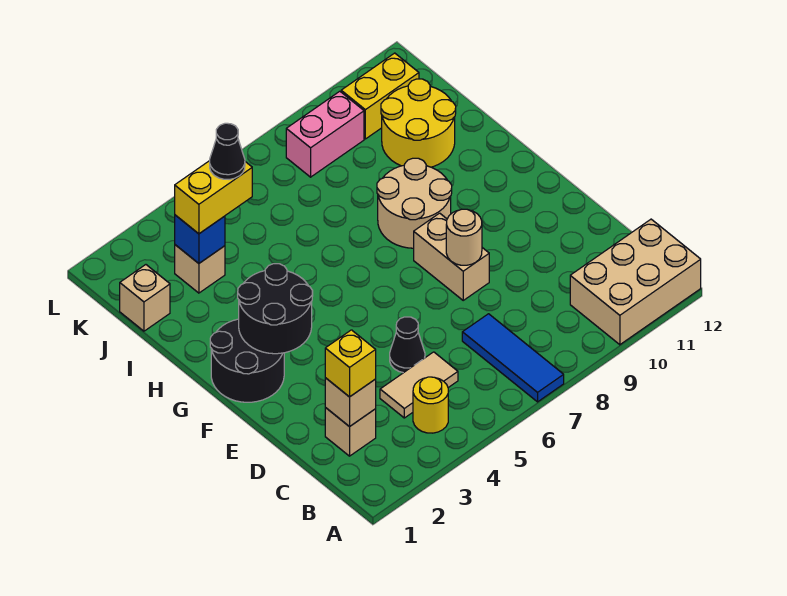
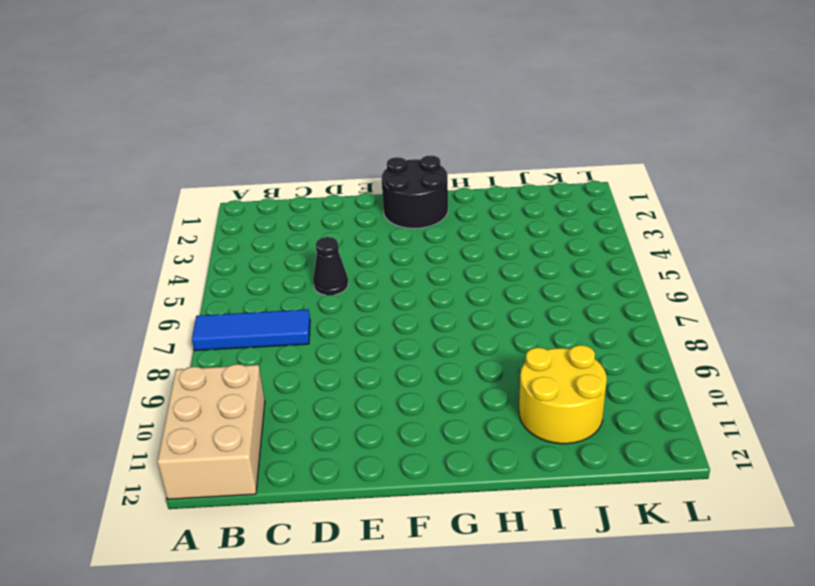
none -> yellow 1x1 round brick [413,377,448,433]
none -> tan 1x1 brick [325,408,376,456]
none -> tan 1x2 tile [380,352,458,418]

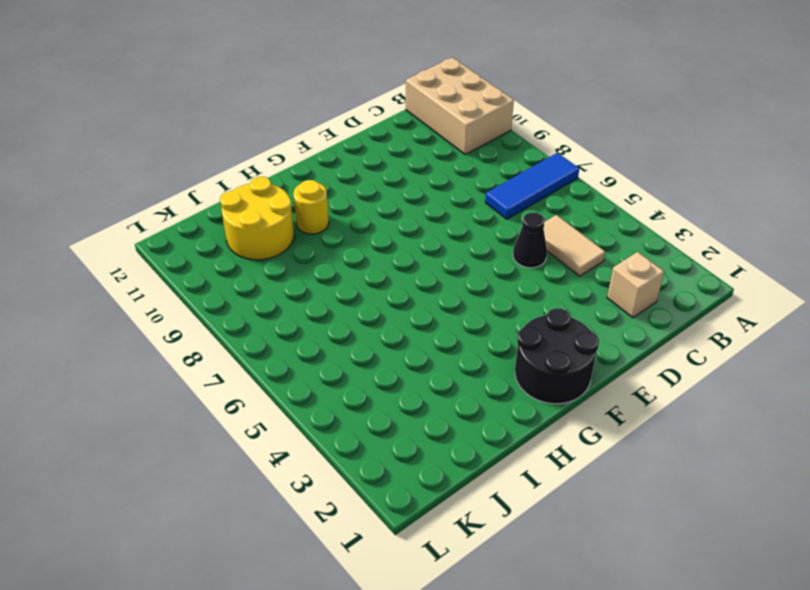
yellow 1x1 round brick [293,180,329,234] -> yellow 1x1 round brick moved to [413,377,448,433]
none -> tan 1x2 brick [414,213,489,300]
none -> tan 2x2 round brick [377,158,452,248]
none -> tan 1x1 brick [120,265,170,331]

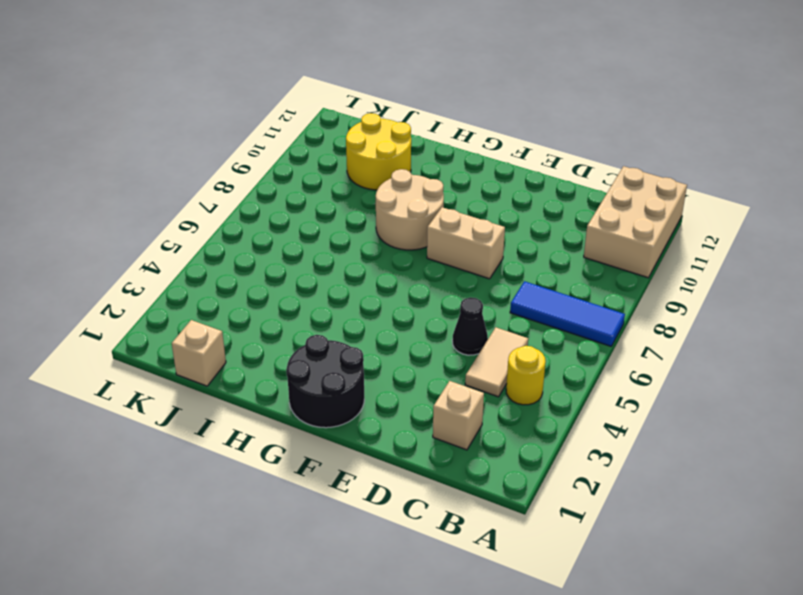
none -> tan 1x1 brick [175,245,225,293]
none -> pink 1x2 brick [286,91,364,177]
none -> yellow 1x2 brick [341,53,419,139]

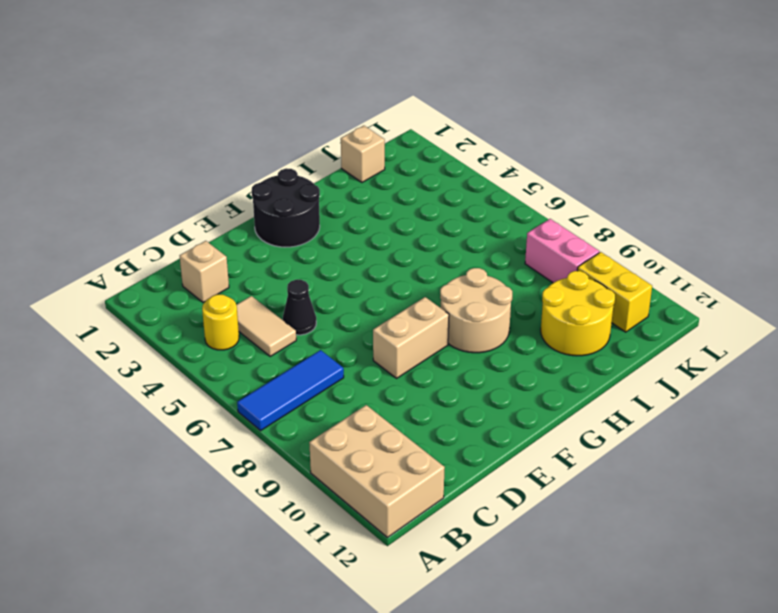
none -> tan 1x1 brick [175,245,225,293]
none -> tan 1x1 brick [325,378,376,427]
none -> tan 1x1 round brick [446,209,482,265]

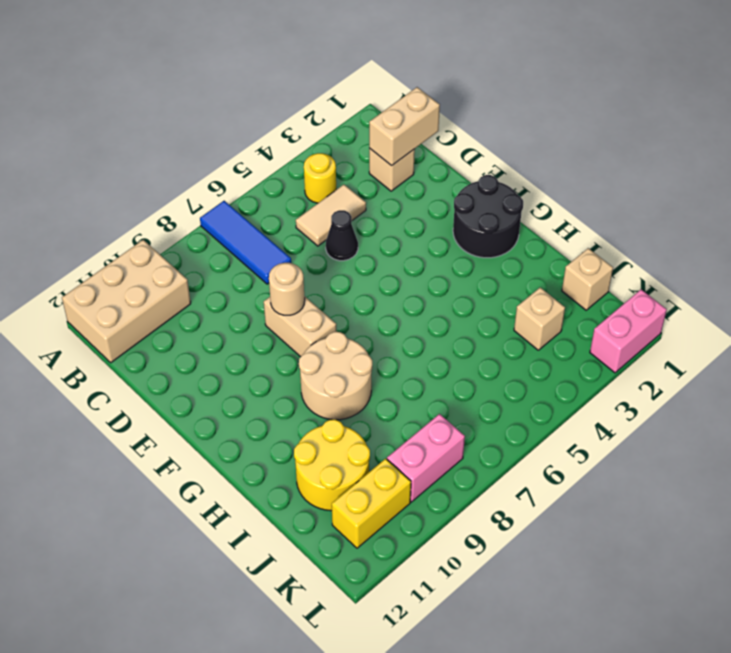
tan 1x2 brick [369,87,440,166] -> tan 1x1 brick [325,378,376,427]
pink 1x2 brick [590,290,667,373] -> none
none -> black 2x2 round brick [238,264,313,354]
none -> blue 1x1 brick [175,215,225,263]
none -> yellow 1x1 brick [325,330,376,397]

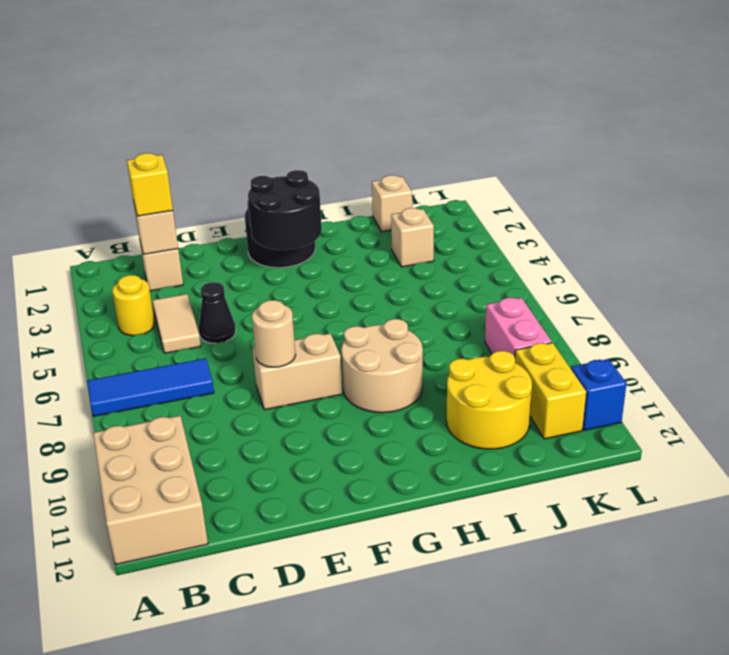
blue 1x1 brick [571,359,627,430] -> blue 1x1 brick moved to [175,215,225,263]
none -> yellow 1x2 brick [175,161,252,234]
none -> black 1x1 cone [210,123,245,179]

